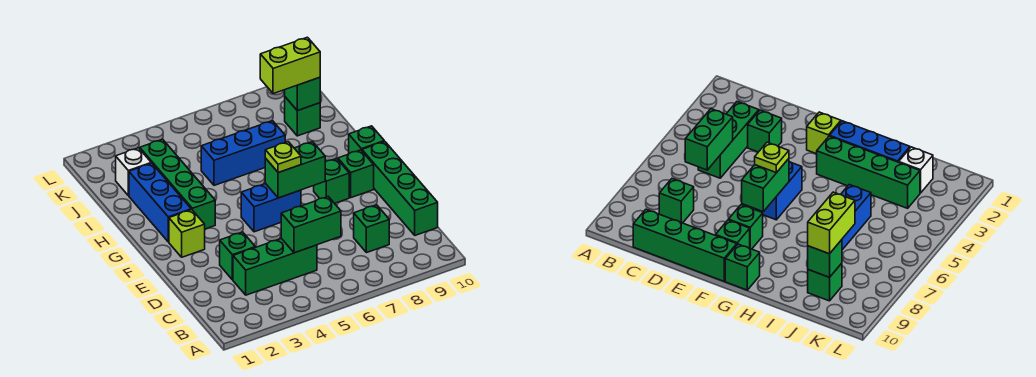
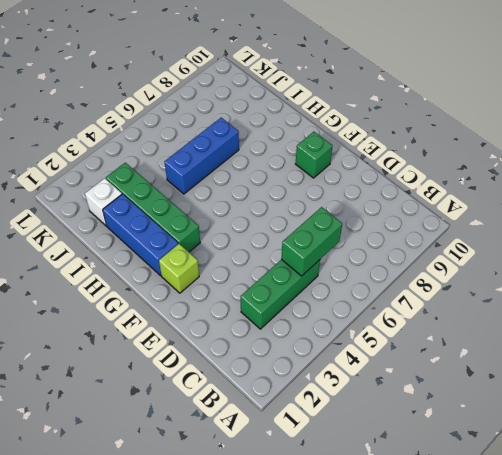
none -> green 1x1 brick [354,205,389,253]
none -> green 1x4 brick [362,141,438,235]
none -> green 1x1 brick [220,232,255,280]

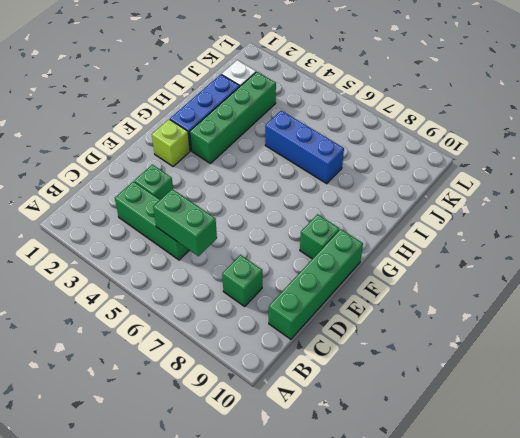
none -> blue 1x2 brick [241,184,301,232]
none -> green 1x1 brick [314,158,349,203]
none -> green 1x1 brick [349,126,384,154]

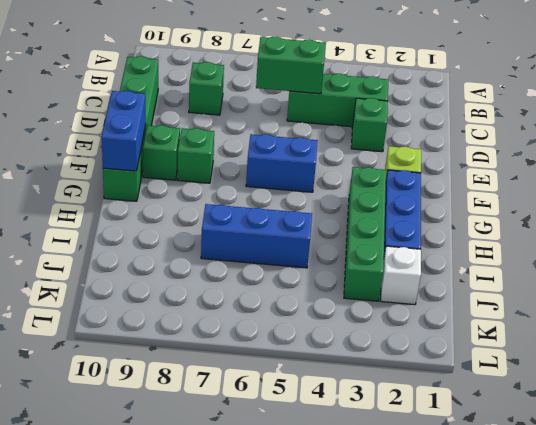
blue 1x2 brick [102,91,146,171] -> none
none -> green 1x1 brick [285,97,320,136]
none -> green 1x2 brick [265,142,325,198]
none -> green 1x1 brick [285,77,320,111]

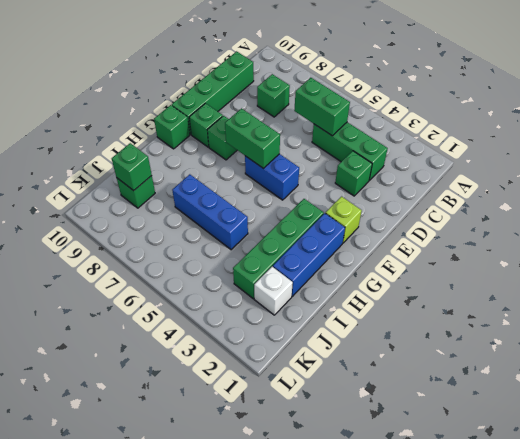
none -> lime 1x1 plate [265,142,301,173]
none -> lime 1x2 brick [260,37,320,94]

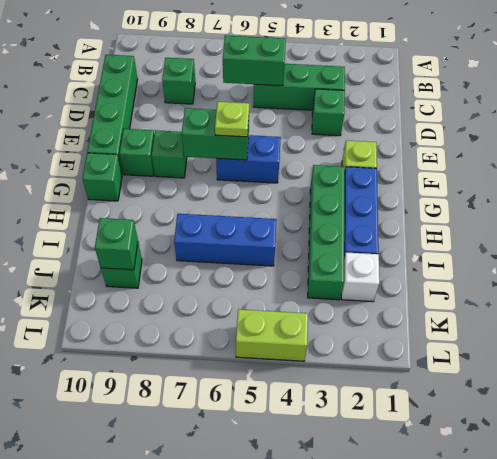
lime 1x2 brick [236,309,308,361] -> lime 1x2 brick moved to [260,37,320,94]

